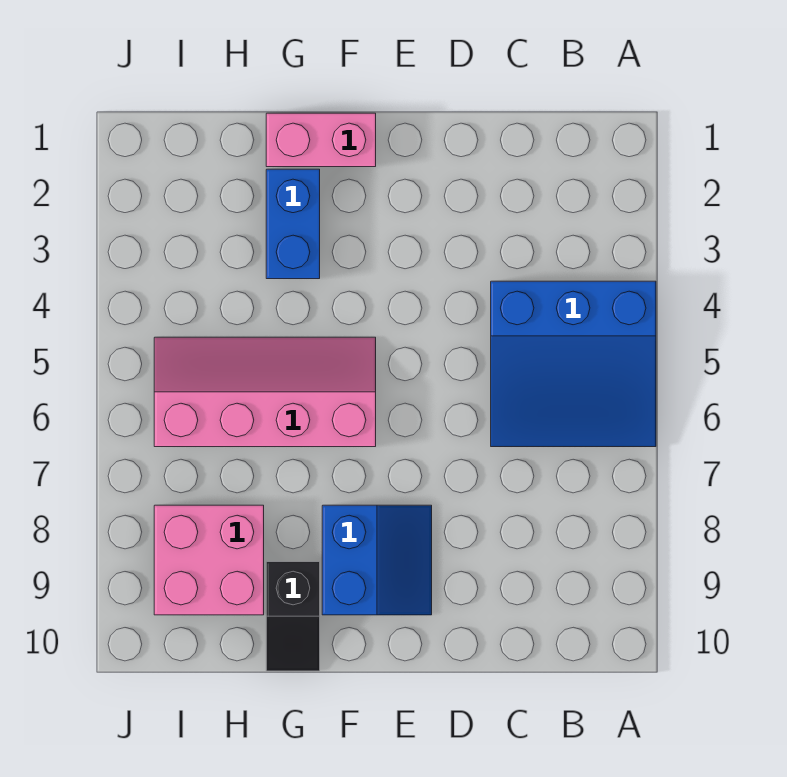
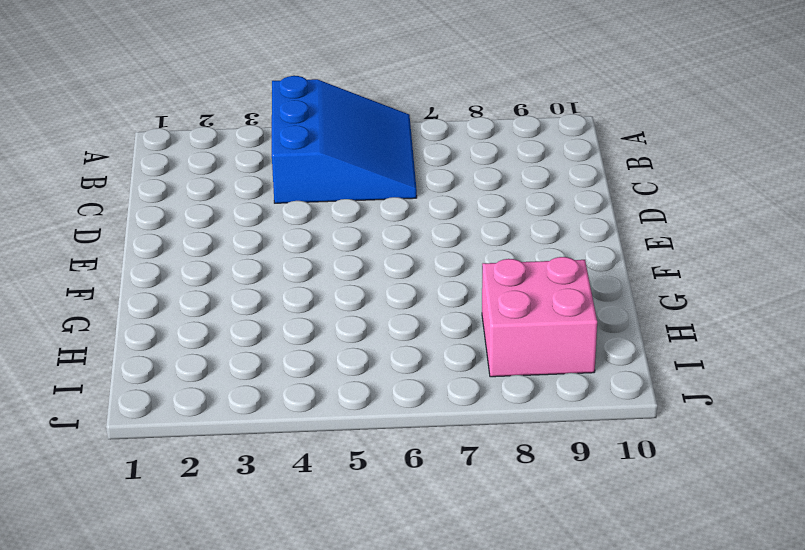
none -> blue 2x2 slope [322,505,432,615]
none -> pink 1x2 brick [266,113,376,167]

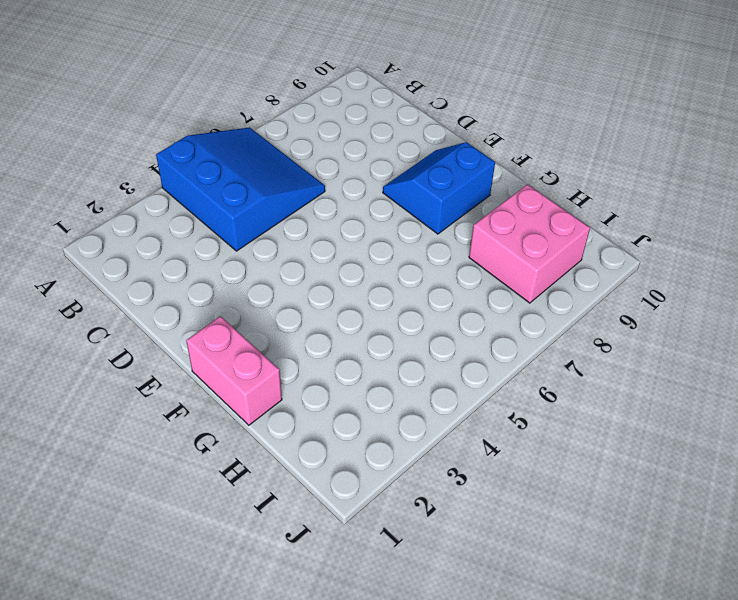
none -> pink 2x4 slope [154,337,376,447]
none -> blue 1x2 brick [266,169,320,279]

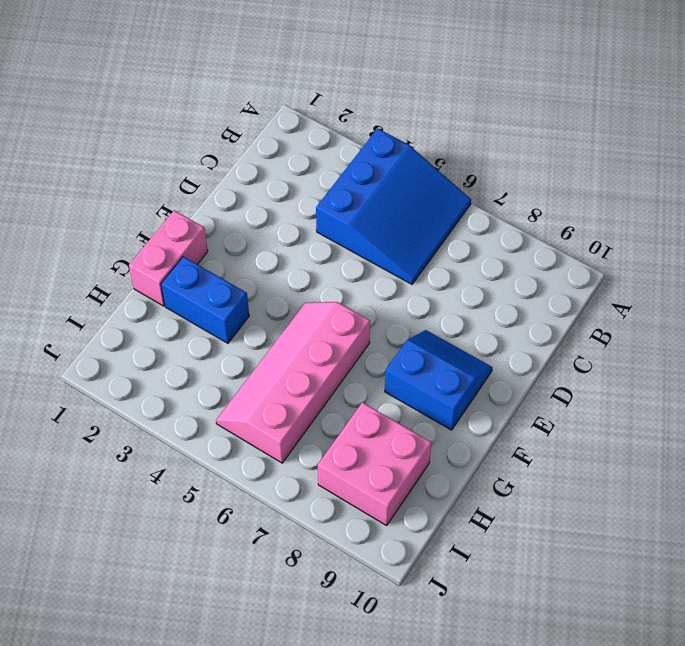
none -> black 1x2 slope [266,562,320,671]

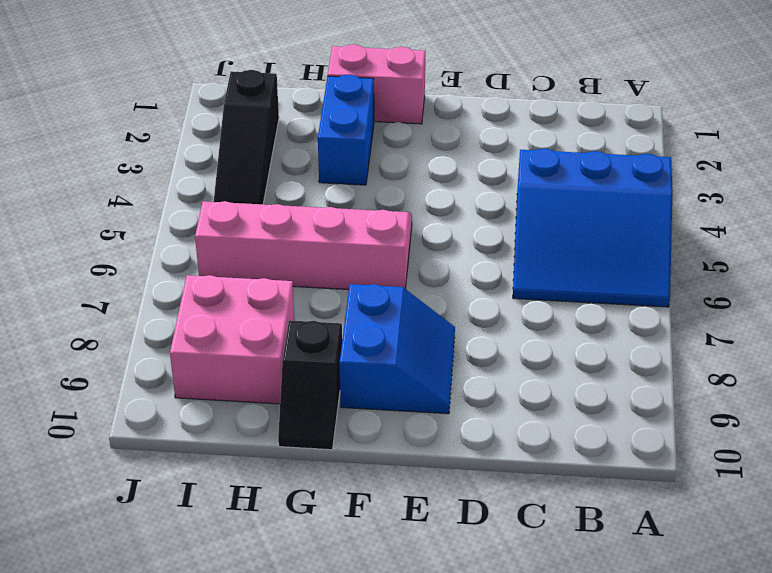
black 1x3 slope [214,70,279,204] -> none

